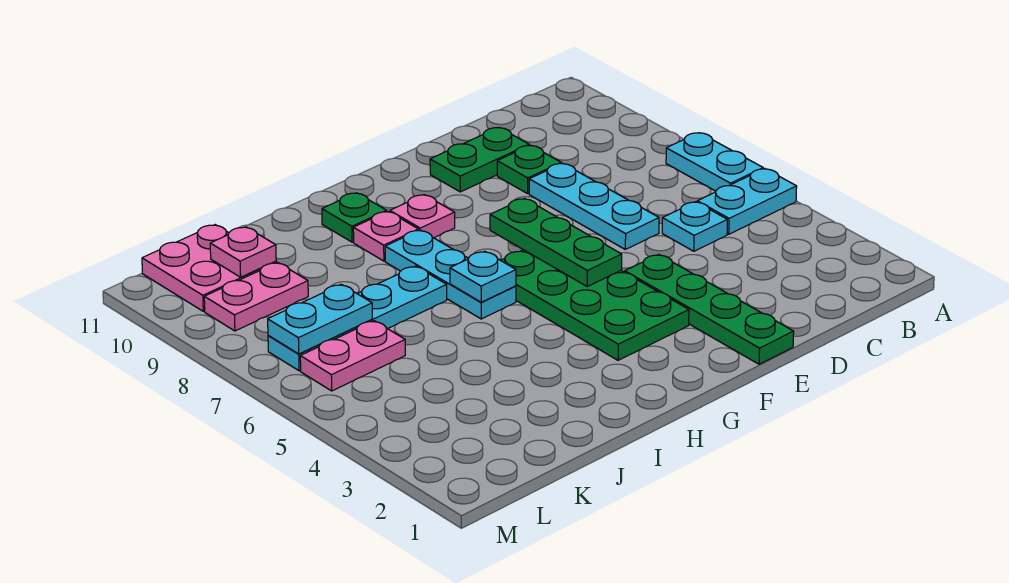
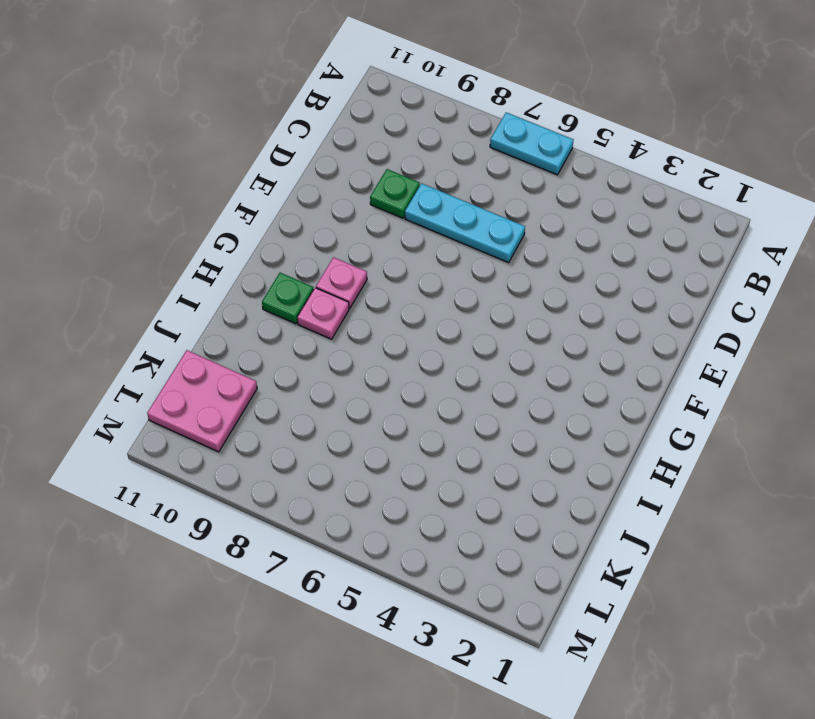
none -> cyan 1x2 plate [697,169,797,234]
none -> cyan 1x1 plate [662,202,727,251]
none -> green 1x2 plate [430,128,529,192]

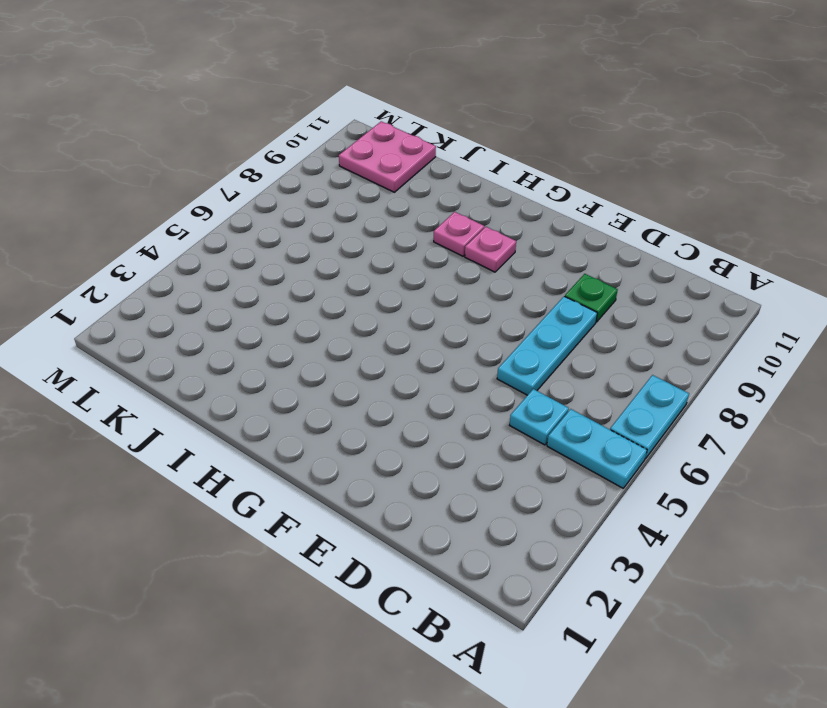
none -> green 1x2 plate [430,128,529,192]
none -> green 1x4 plate [625,254,794,364]
none -> green 2x4 plate [501,250,689,360]

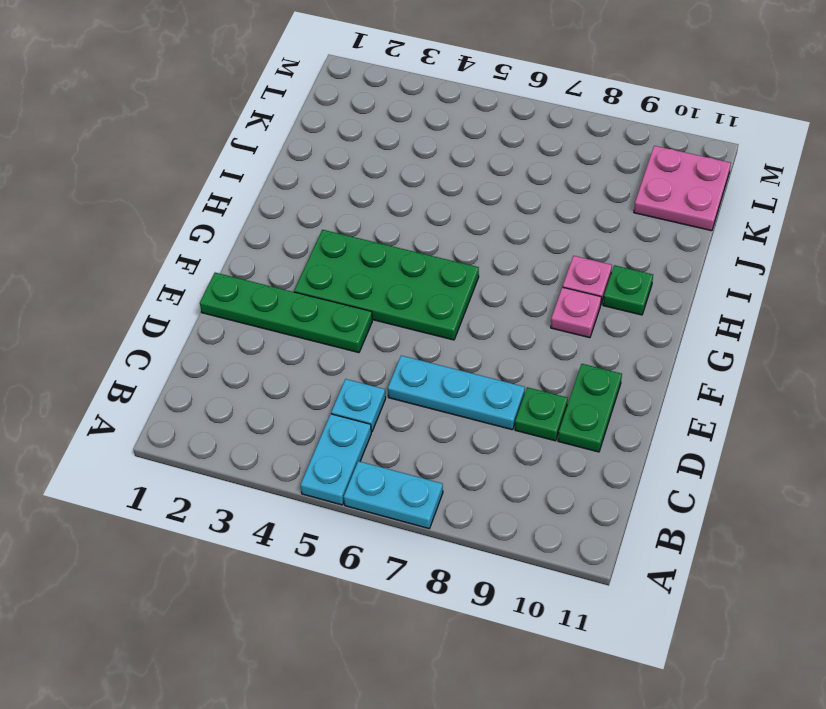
none -> cyan 1x3 plate [385,230,516,319]
none -> cyan 1x4 plate [268,266,447,371]
none -> pink 1x2 plate [300,321,405,391]

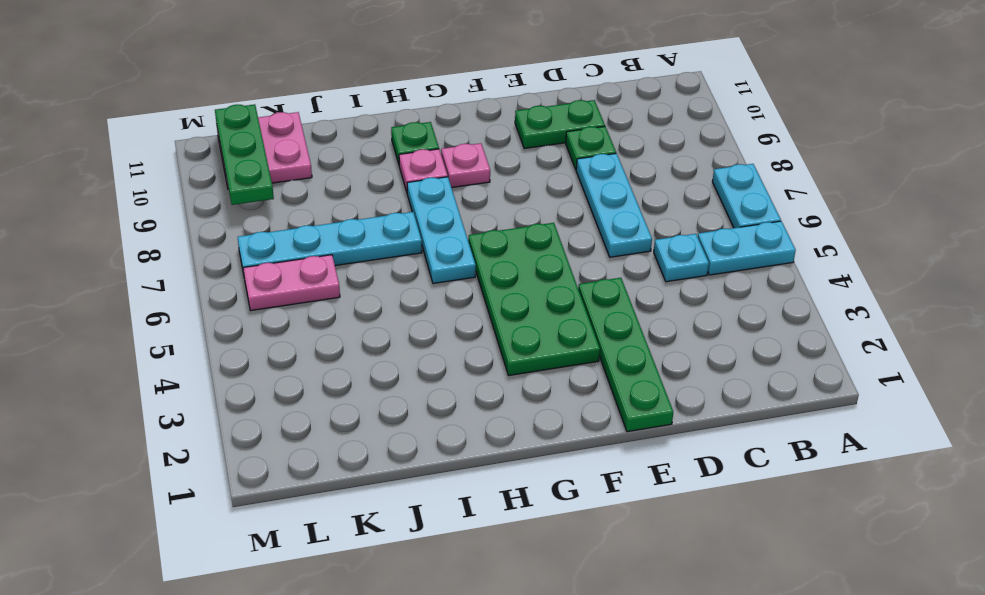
green 1x3 plate [215,104,274,205] -> green 1x3 plate moved to [490,198,622,286]
none -> pink 1x2 plate [204,262,308,331]
none -> cyan 1x1 plate [450,251,516,302]
none -> cyan 1x2 plate [268,284,372,354]

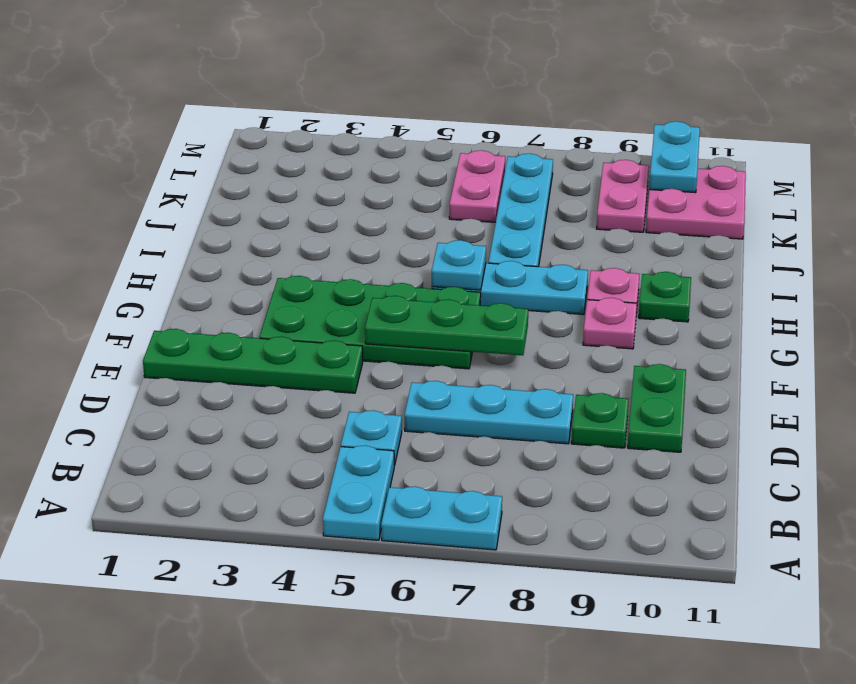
cyan 1x2 plate [649,121,700,193] -> cyan 1x2 plate moved to [268,284,372,354]
none -> pink 1x1 plate [210,227,276,277]

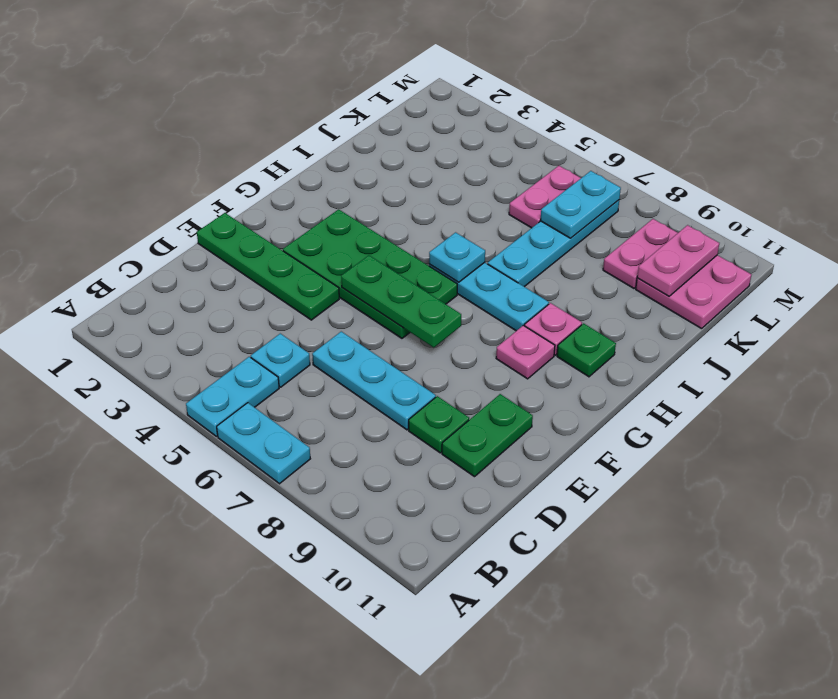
pink 1x2 plate [637,225,719,296] -> pink 1x1 plate [210,227,276,277]

